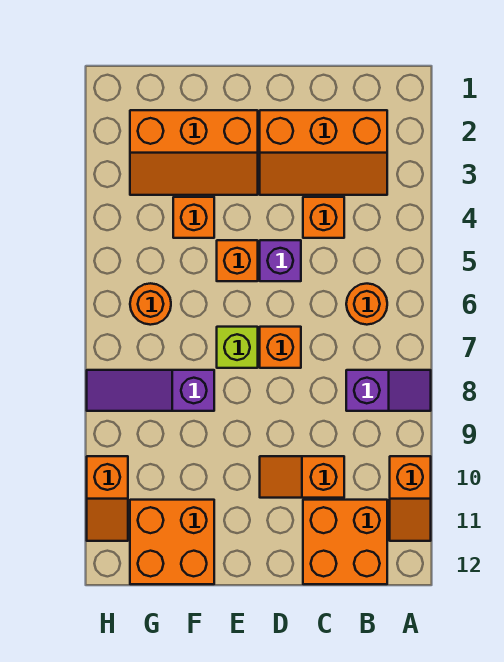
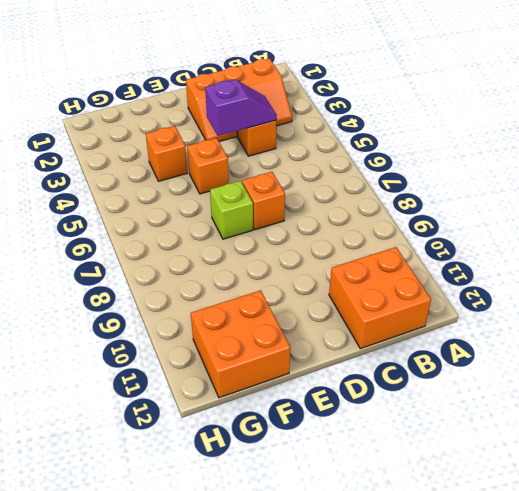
purple 1x2 slope [205,79,277,136] -> purple 1x2 slope moved to [346,370,431,411]
none -> orange 1x2 slope [390,456,431,541]
none -> orange 1x1 round brick [346,284,387,325]
none -> orange 1x2 slope [260,456,344,498]

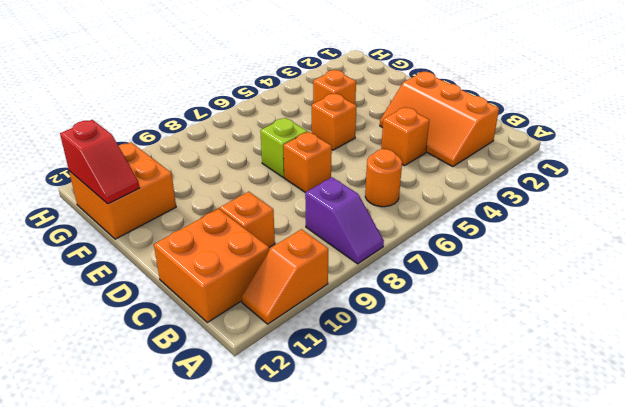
red 1x2 slope [60,120,140,204] -> none
none -> purple 1x1 brick [260,240,301,281]
none -> orange 2x3 slope [130,110,258,195]
none -> purple 1x3 slope [87,370,214,411]

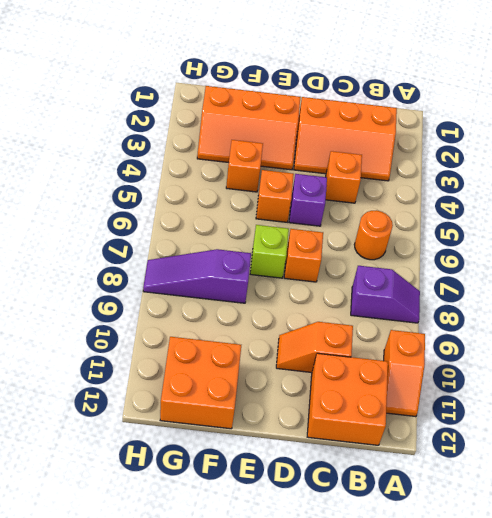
none -> orange 1x1 round brick [130,283,171,325]
none -> orange 1x2 slope [87,456,128,541]

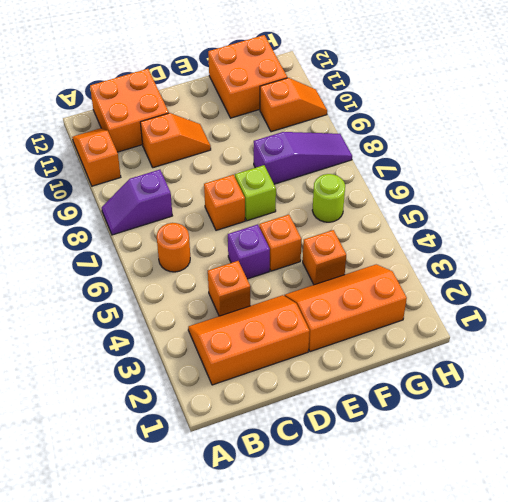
lime 1x1 round brick [312,174,345,222] -> orange 1x1 round brick [130,283,171,325]
orange 1x2 slope [260,78,327,132] -> orange 1x2 slope turned to [87,456,128,541]

